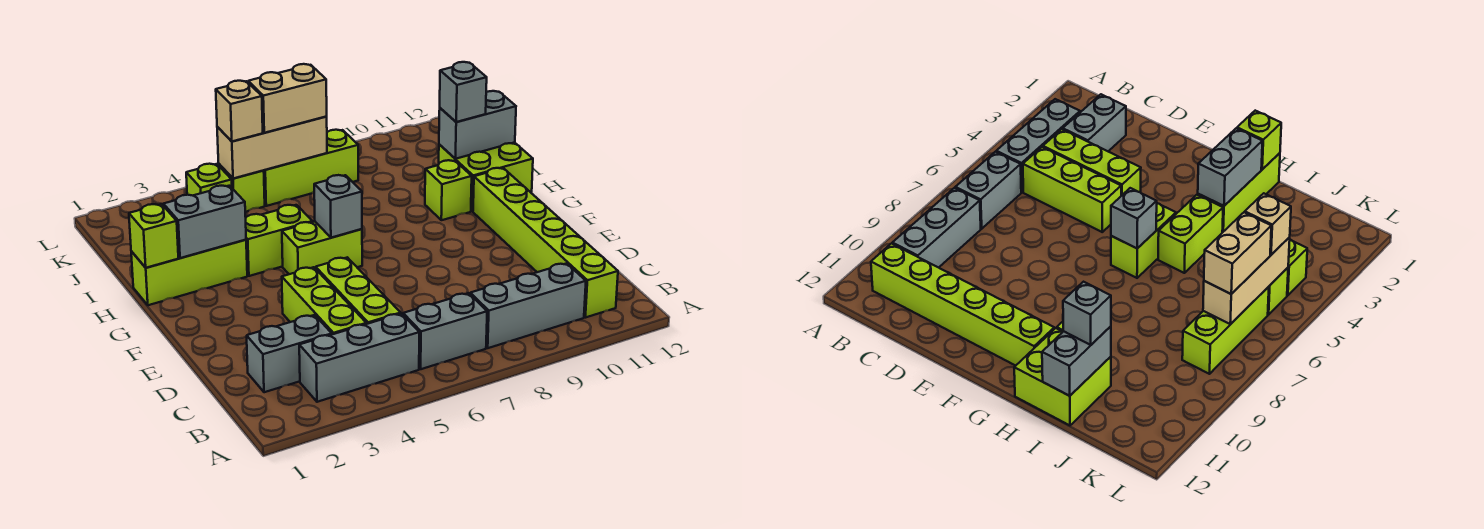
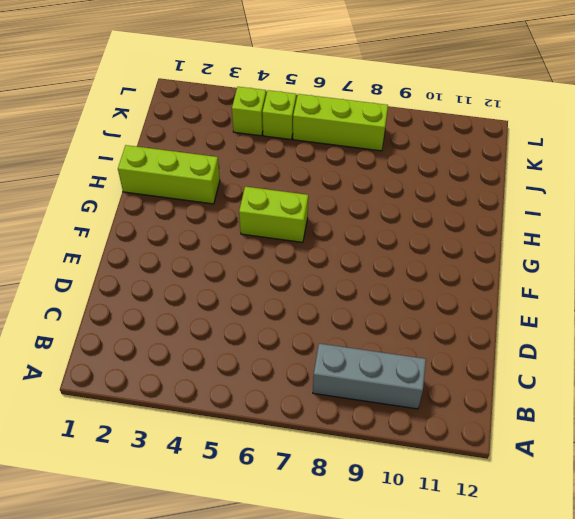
none -> grey 1x3 brick [299,314,419,402]
none -> grey 1x2 brick [403,293,487,369]
none -> lime 1x6 brick [473,168,618,318]

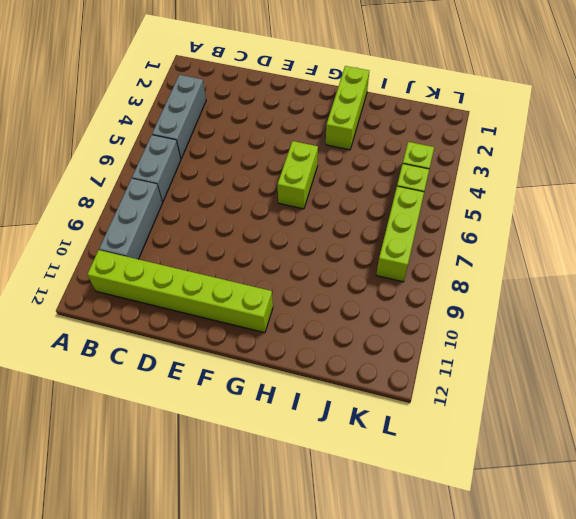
none -> grey 1x2 brick [247,315,332,392]
none -> lime 1x3 brick [282,267,366,334]
none -> lime 1x3 brick [316,257,401,324]

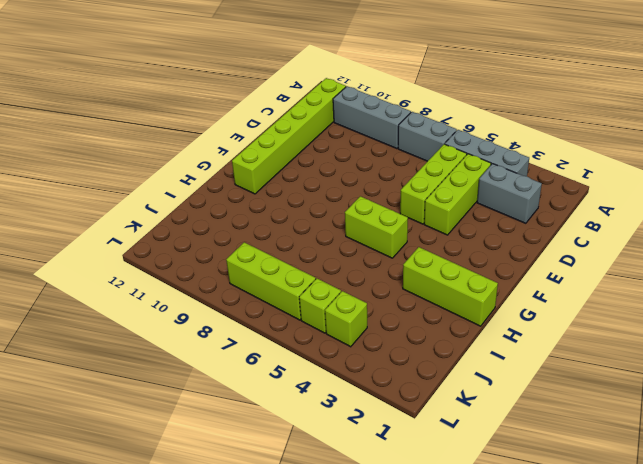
none -> lime 1x2 brick [246,205,312,276]
none -> lime 1x1 brick [425,160,472,220]
none -> lime 2x2 brick [439,142,533,211]

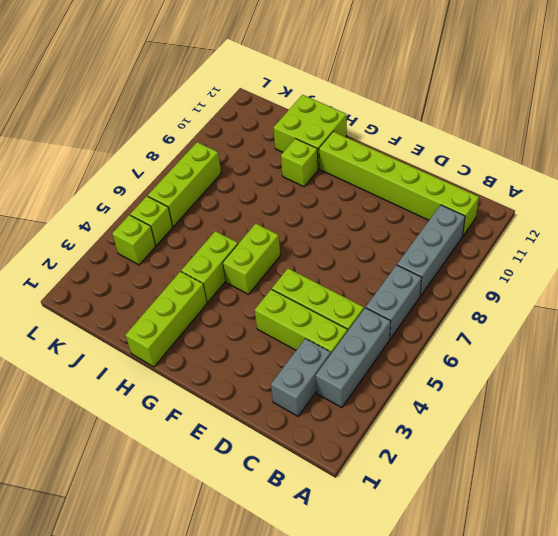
none -> grey 1x1 brick [314,175,362,238]
none -> lime 1x1 brick [129,204,178,268]
none -> grey 1x2 brick [163,186,246,258]

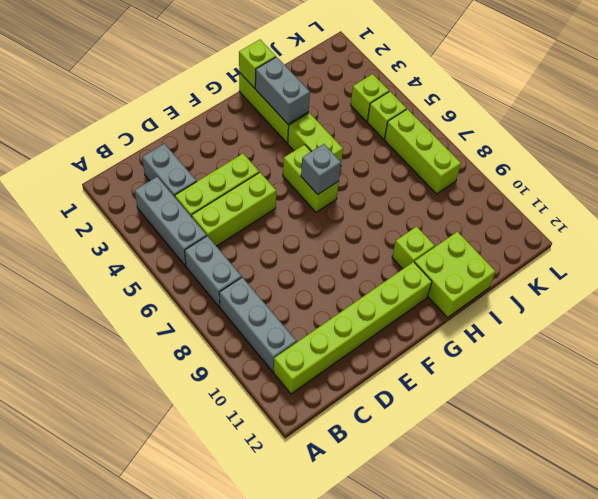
none -> grey 1x2 brick [439,91,516,159]
none -> tan 1x3 brick [217,117,327,179]
none -> grey 1x1 brick [440,62,487,122]

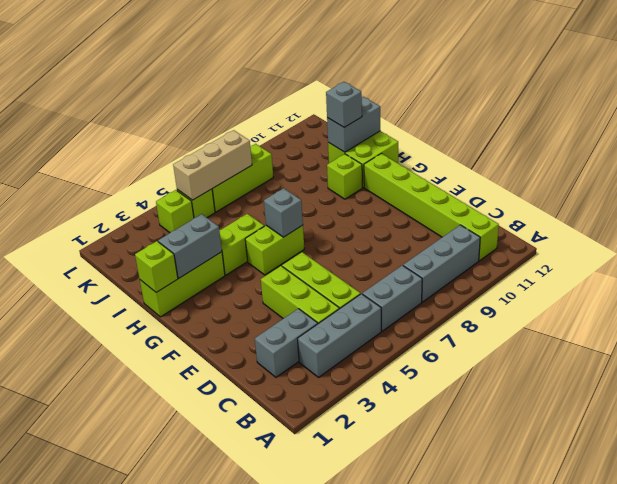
none -> tan 1x1 brick [216,81,263,141]
none -> tan 1x2 brick [248,64,327,133]

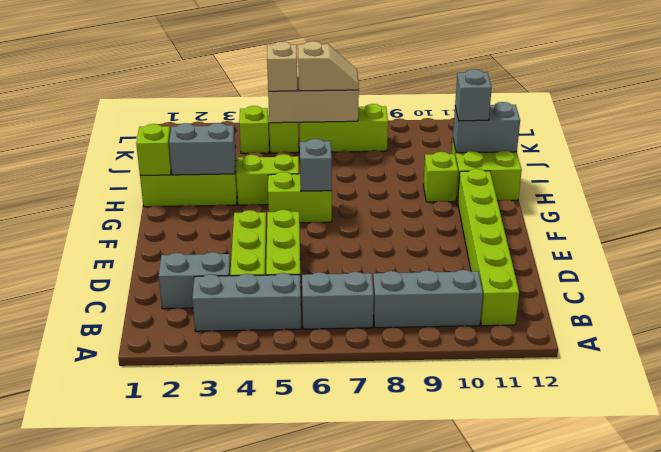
tan 1x2 slope [298,41,359,91] -> tan 1x2 brick [248,64,327,133]

